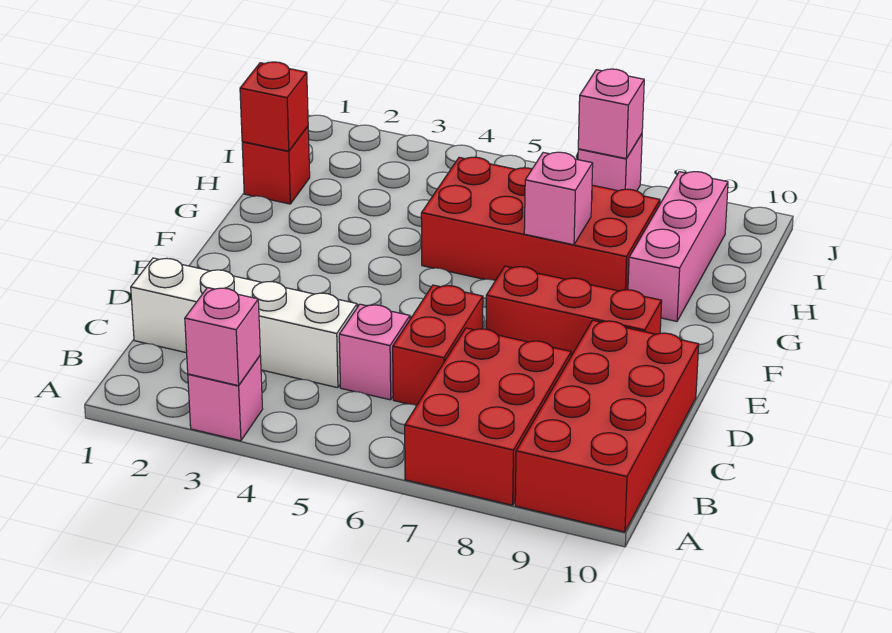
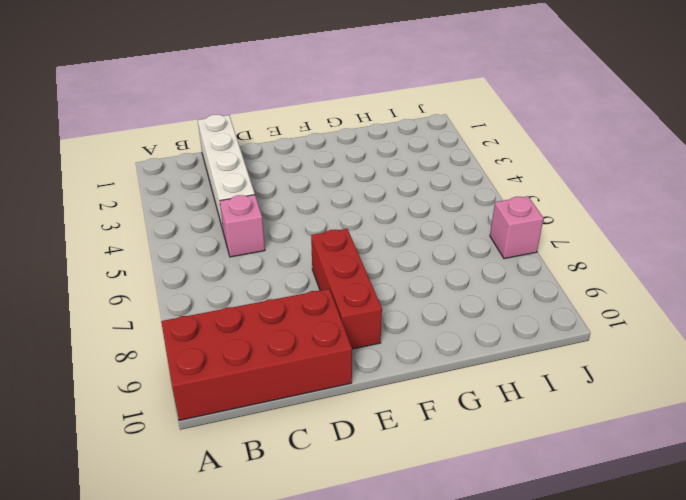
none -> pink 1x1 brick [188,356,263,441]
none -> red 2x3 brick [405,328,571,505]
none -> red 1x2 brick [393,285,483,406]

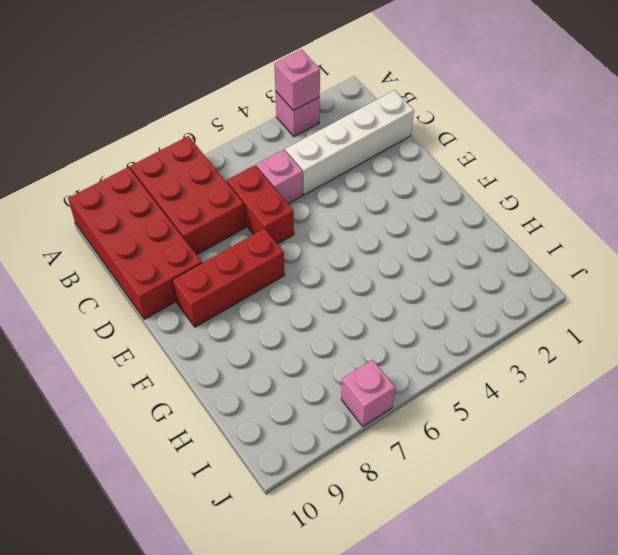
none -> red 2x4 brick [421,157,660,291]
none -> pink 1x3 brick [628,172,728,321]
none -> red 1x1 brick [242,126,310,204]

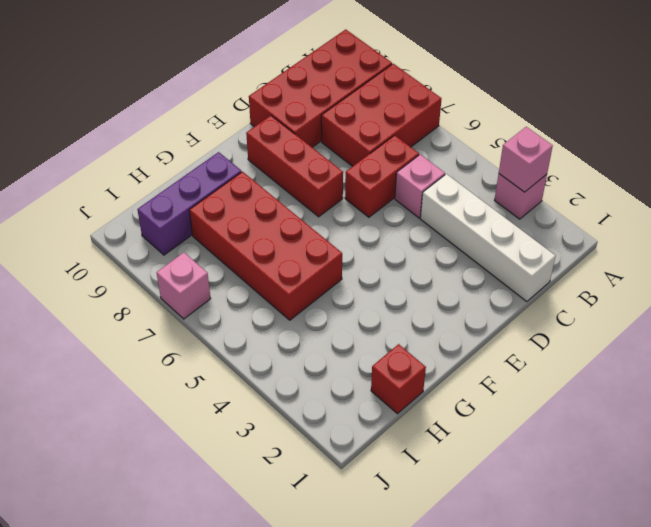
purple 1x3 brick [137,152,241,255] -> pink 1x3 brick [628,172,728,321]
none -> pink 1x1 brick [524,152,593,245]
none -> red 1x1 brick [240,62,308,151]
none -> pink 1x1 brick [578,69,644,158]

